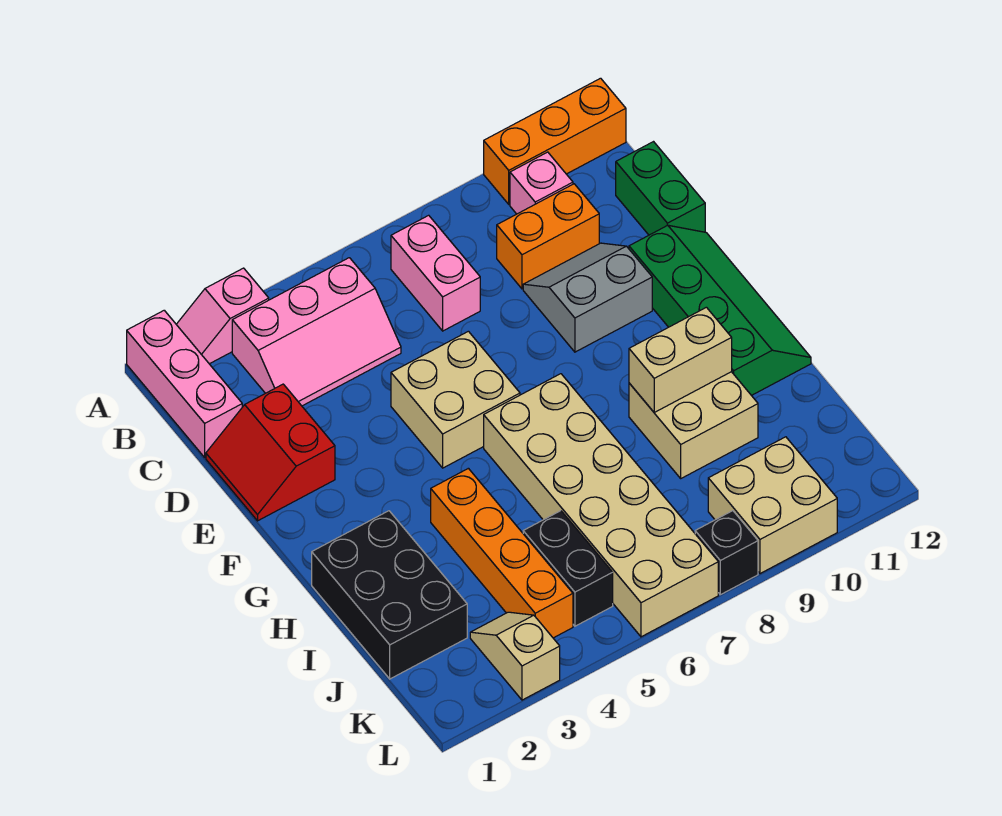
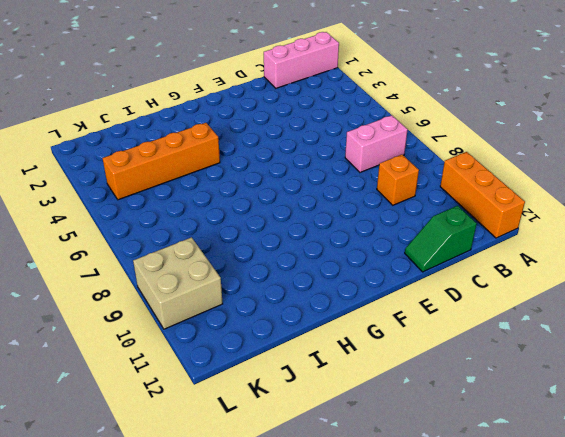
orange 1x1 brick [377,155,419,205] -> orange 1x2 brick [497,184,599,289]
green 1x2 slope [405,206,477,272] -> green 1x2 brick [616,142,705,235]
none -> pink 1x2 slope [176,268,269,364]
none -> pink 2x3 slope [232,258,401,406]
none -> pink 1x1 brick [510,152,573,214]

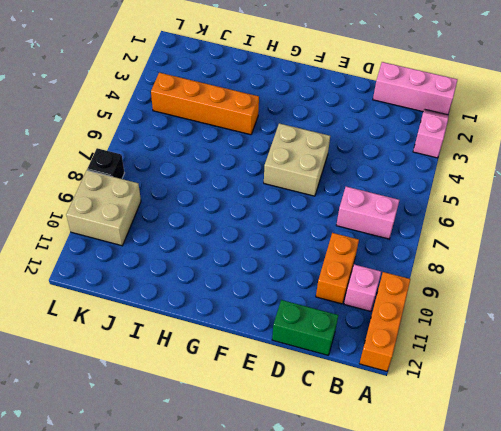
none -> pink 2x3 slope [232,258,401,406]
none -> red 2x2 slope [206,384,335,521]
none -> grey 2x2 slope [523,243,652,352]

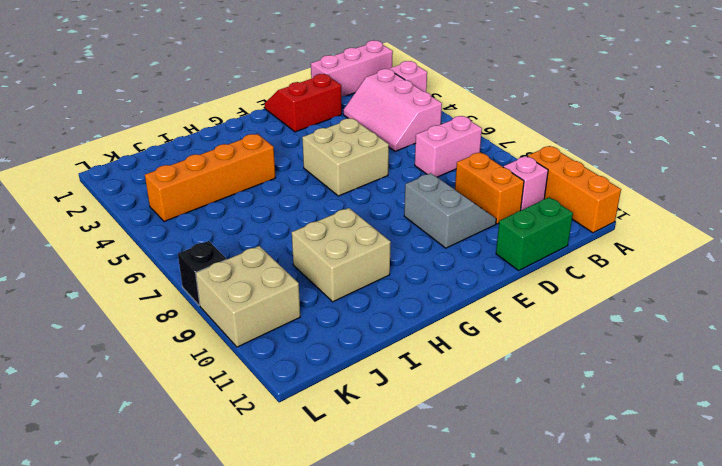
none -> green 2x4 slope [629,225,811,396]
none -> tan 2x6 brick [484,374,718,637]
none -> black 2x3 brick [312,511,467,679]

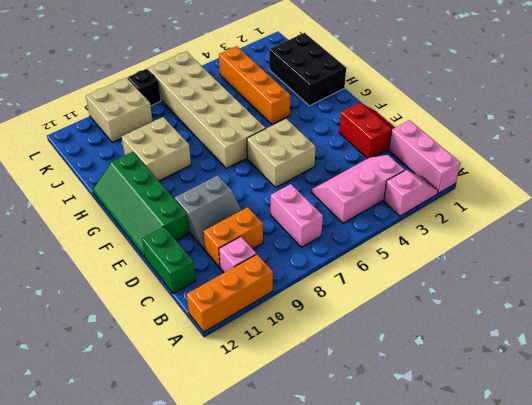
none -> black 1x2 brick [523,511,613,626]
none -> tan 1x2 slope [470,612,560,700]
none -> tan 1x2 brick [629,307,732,412]

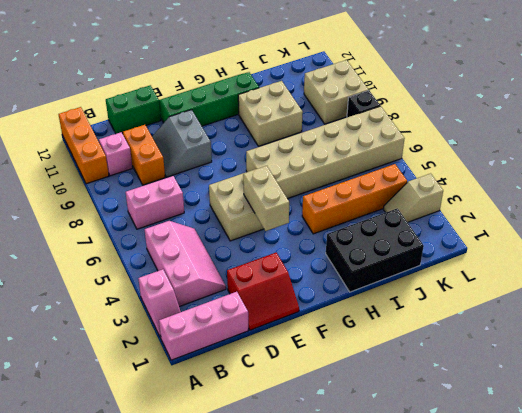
tan 1x2 brick [243,166,289,231] -> tan 1x2 brick moved to [629,307,732,412]
none -> black 1x2 brick [523,511,613,626]

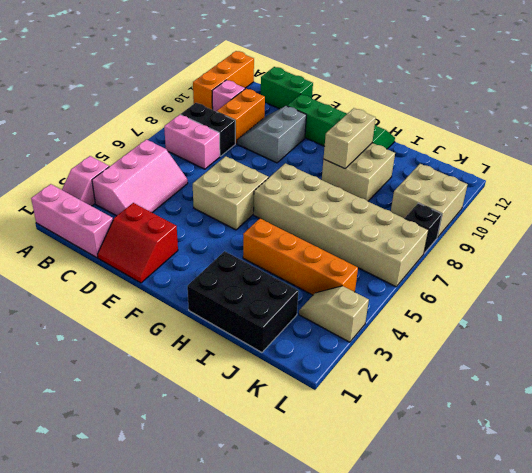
black 1x2 brick [181,103,235,156] -> black 1x2 brick moved to [523,511,613,626]

